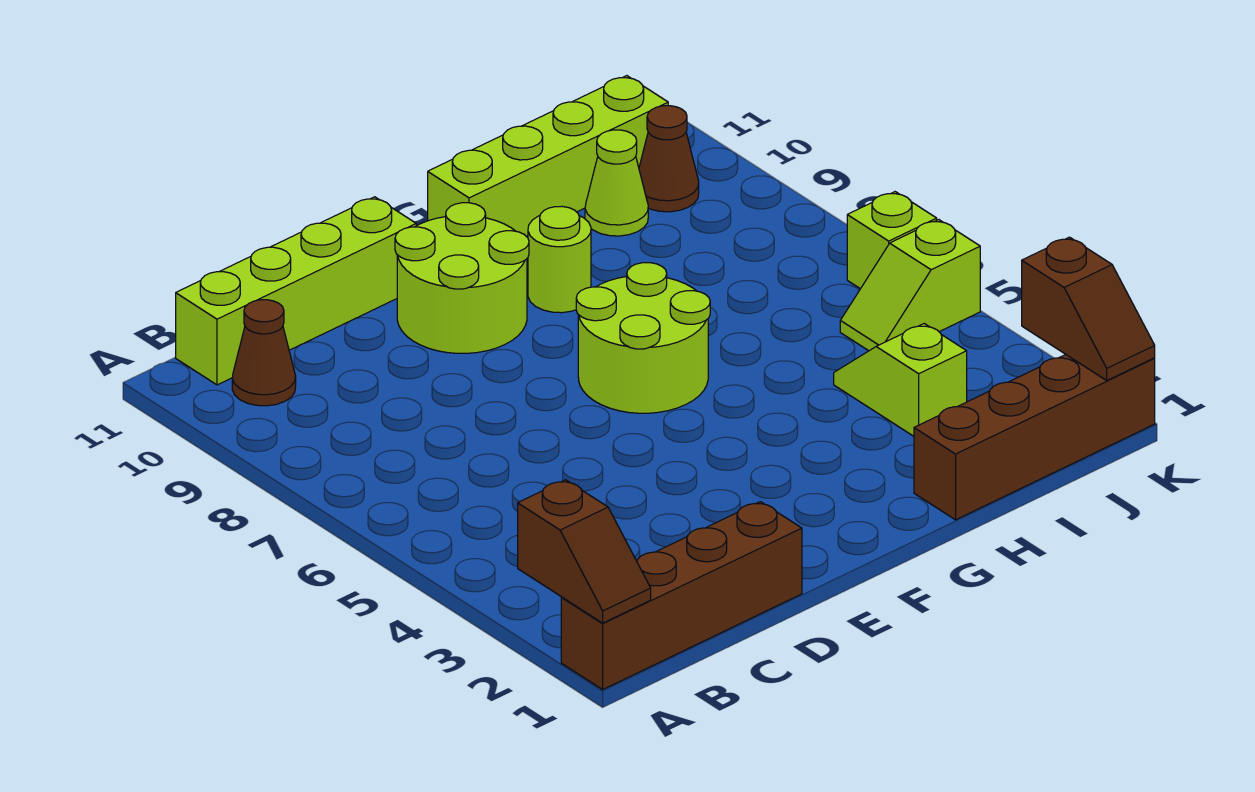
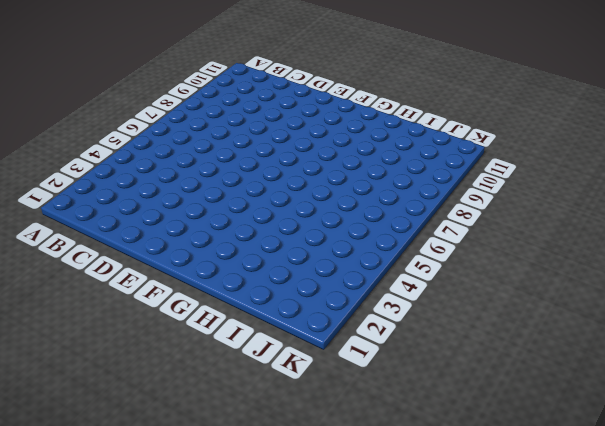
none -> brown 1x4 brick [561,502,802,689]
none -> brown 1x1 cone [232,300,296,406]
none -> lime 1x4 brick [176,197,416,385]

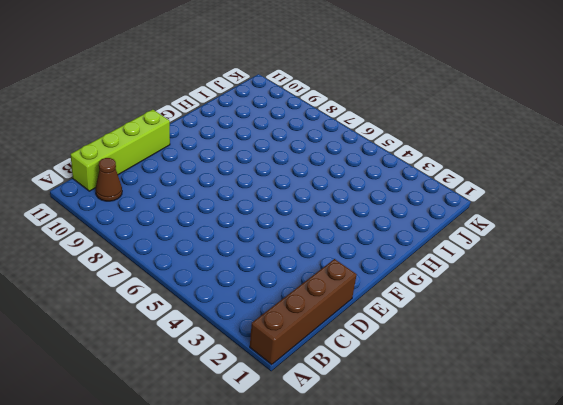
none -> lime 2x2 round brick [395,203,529,353]
none -> lime 2x2 round brick [576,263,710,413]
none -> lime 1x1 round brick [528,206,591,313]

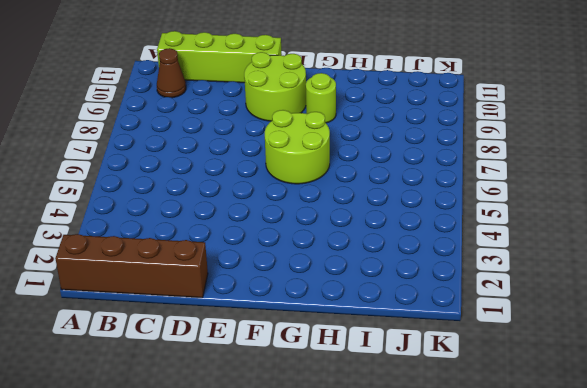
none -> lime 1x4 brick [428,76,668,236]
none -> brown 1x4 brick [914,354,1155,520]
none -> lime 1x2 slope [834,324,967,436]

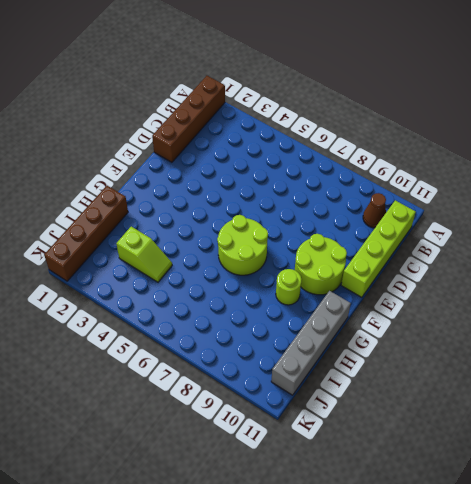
grey 1x4 brick [271,291,351,395] -> lime 1x4 brick [428,76,668,236]
none -> lime 1x1 cone [585,130,648,236]
none -> lime 1x2 slope [840,220,980,351]
none -> brown 1x1 cone [639,106,699,212]

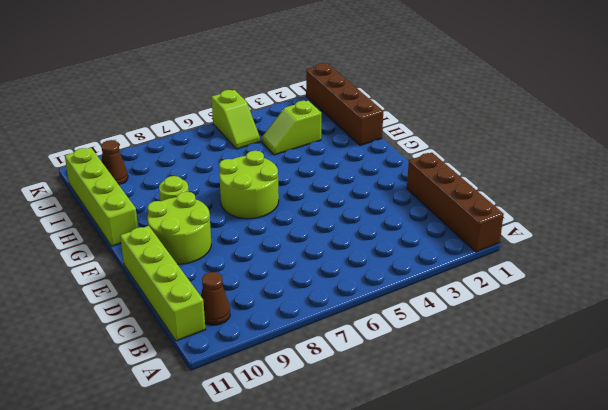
none -> lime 1x1 cone [585,130,648,236]
none -> lime 1x1 brick [847,192,937,289]
none -> brown 1x2 slope [518,480,651,623]

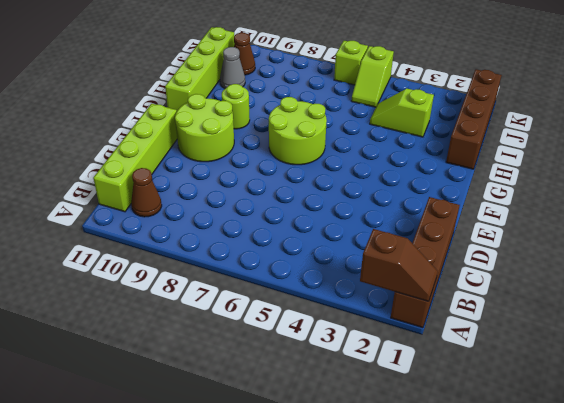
grey 1x1 cone [220,47,245,89] -> lime 1x1 cone [585,130,648,236]
none -> brown 1x2 slope [1022,237,1155,380]

